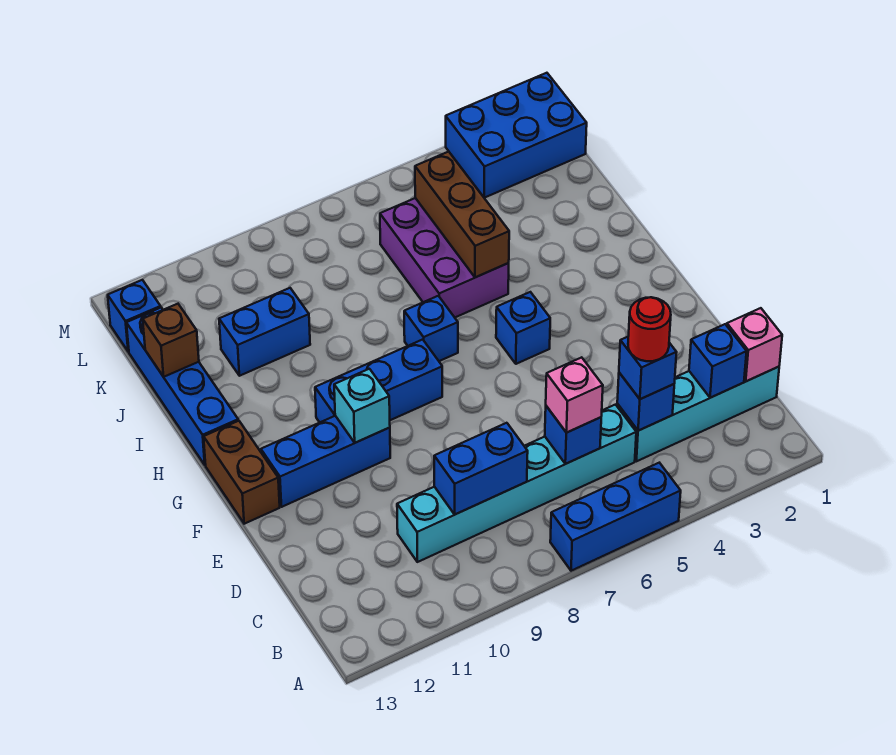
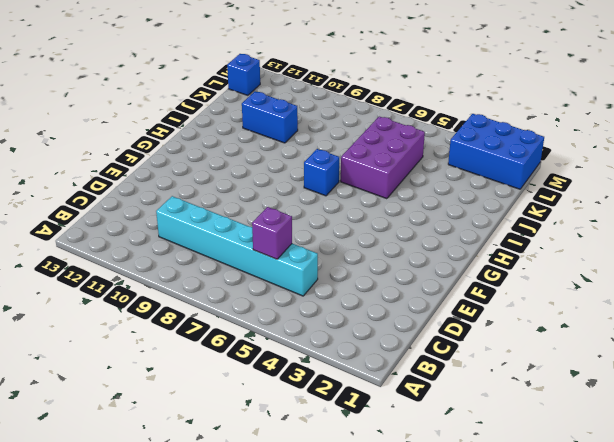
purple 1x1 brick [252,207,292,259] -> blue 1x1 brick [545,406,601,464]
none -> blue 1x3 brick [550,463,681,571]
none -> cyan 1x4 brick [617,367,779,461]
none -> blue 1x3 brick [261,416,390,507]

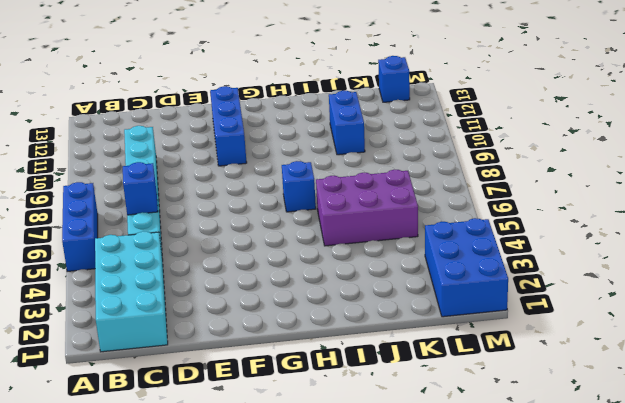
cyan 2x4 brick [95,231,168,352] -> cyan 1x4 brick [617,367,779,461]
none -> brown 1x2 brick [204,421,280,524]
none -> blue 1x1 brick [496,292,550,364]
none -> blue 1x3 brick [315,340,442,422]

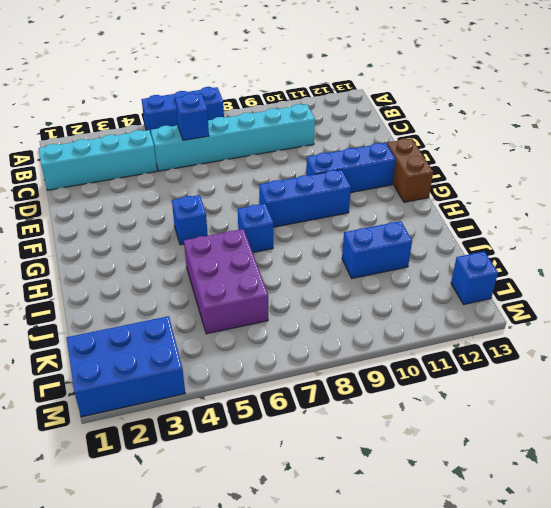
none -> blue 1x4 brick [126,307,238,465]
none -> pink 1x1 brick [727,308,782,381]
none -> blue 1x1 brick [689,324,747,398]

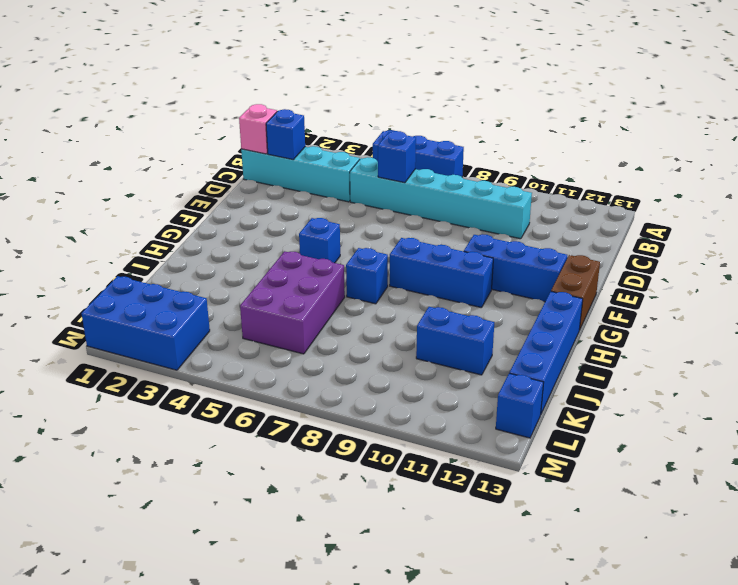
none -> blue 1x1 brick [617,373,674,431]
none -> blue 1x2 brick [434,423,528,514]
none -> cyan 1x1 brick [334,369,390,443]

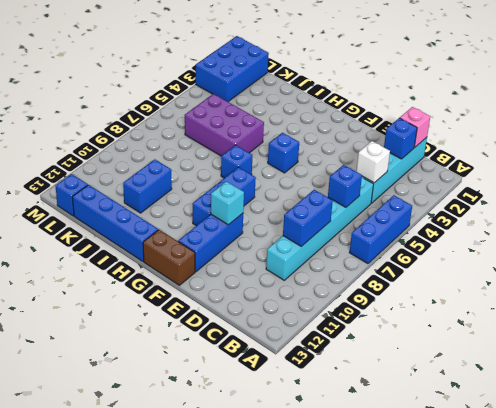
white 1x1 brick [356,141,390,183] -> blue 1x1 brick [617,373,674,431]
none -> brown 1x3 brick [415,152,509,277]
none -> brown 1x1 brick [143,304,199,377]
none -> blue 1x1 brick [619,337,677,399]

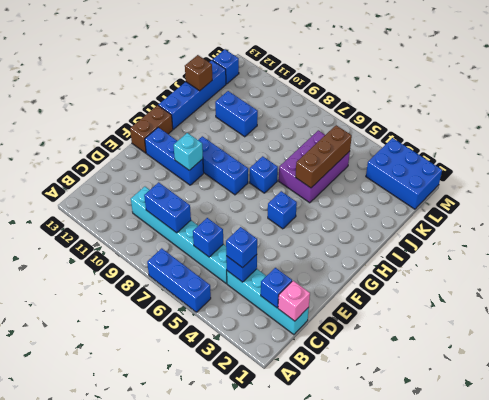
none -> pink 1x1 brick [546,357,603,433]
none -> red 1x1 round brick [628,297,671,361]

